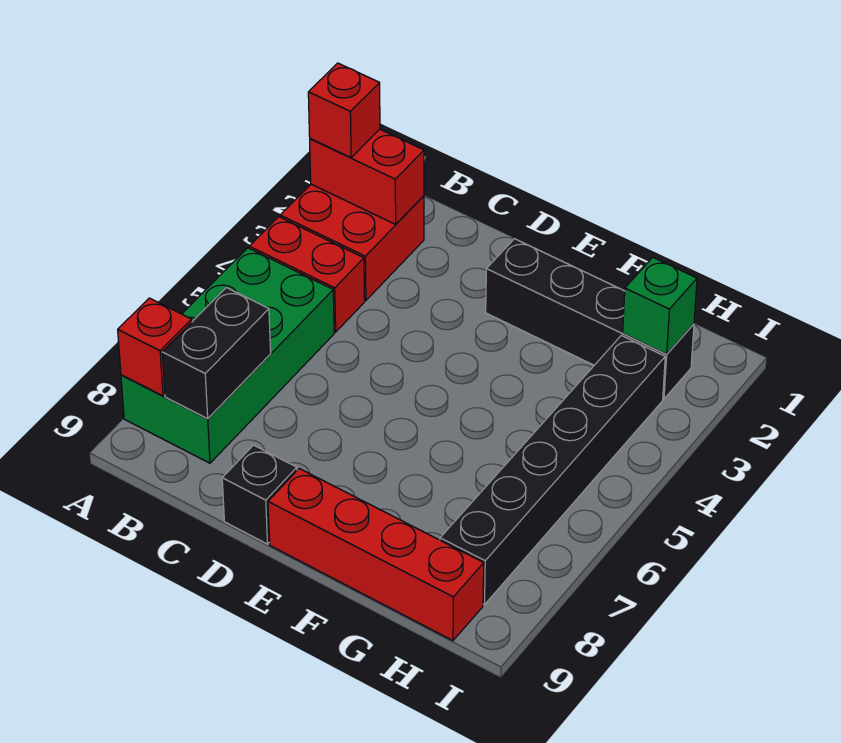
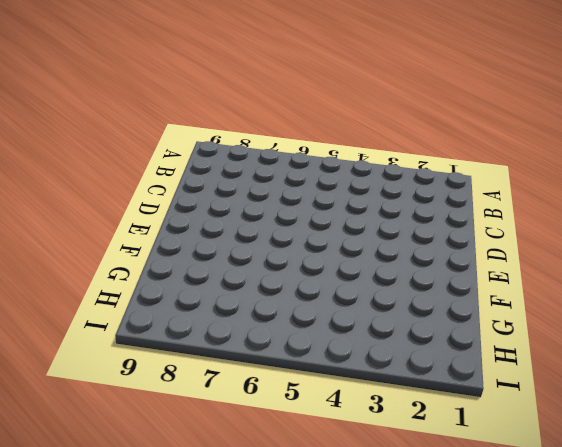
none -> red 2x2 brick [280,184,424,300]
none -> red 1x2 brick [249,217,365,332]
none -> green 2x4 brick [121,248,334,463]

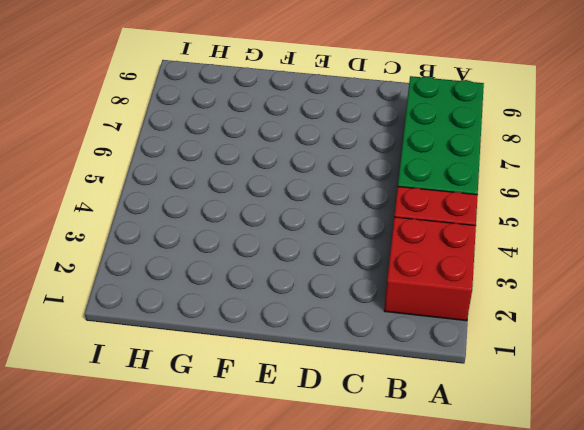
none -> black 1x1 brick [222,445,297,544]
none -> black 1x4 brick [486,239,694,399]
none -> red 1x4 brick [268,469,484,641]

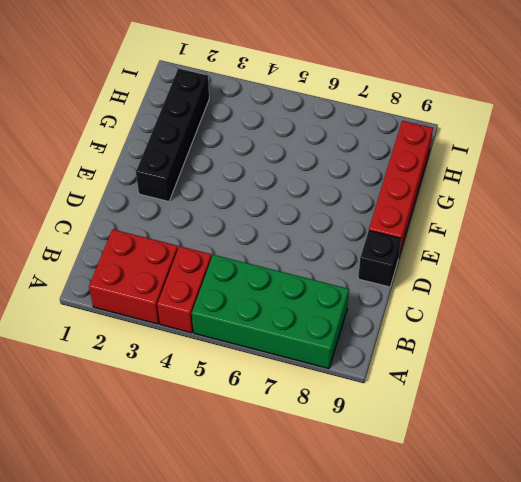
none -> black 1x6 brick [440,335,665,605]
none -> red 1x2 brick [310,129,424,224]
none -> red 1x1 brick [118,298,192,396]

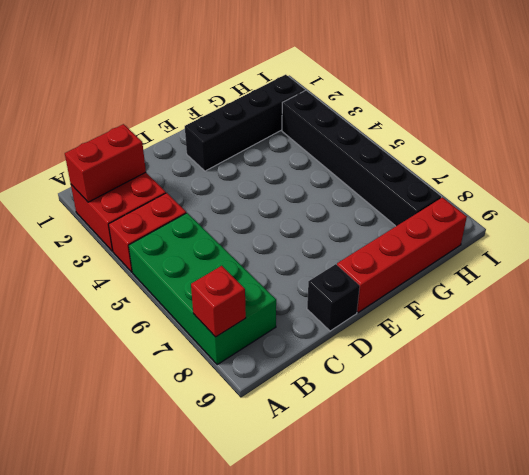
none -> black 1x2 brick [162,288,271,419]
none -> green 1x1 brick [623,257,697,354]
none -> red 1x1 brick [308,63,380,158]

